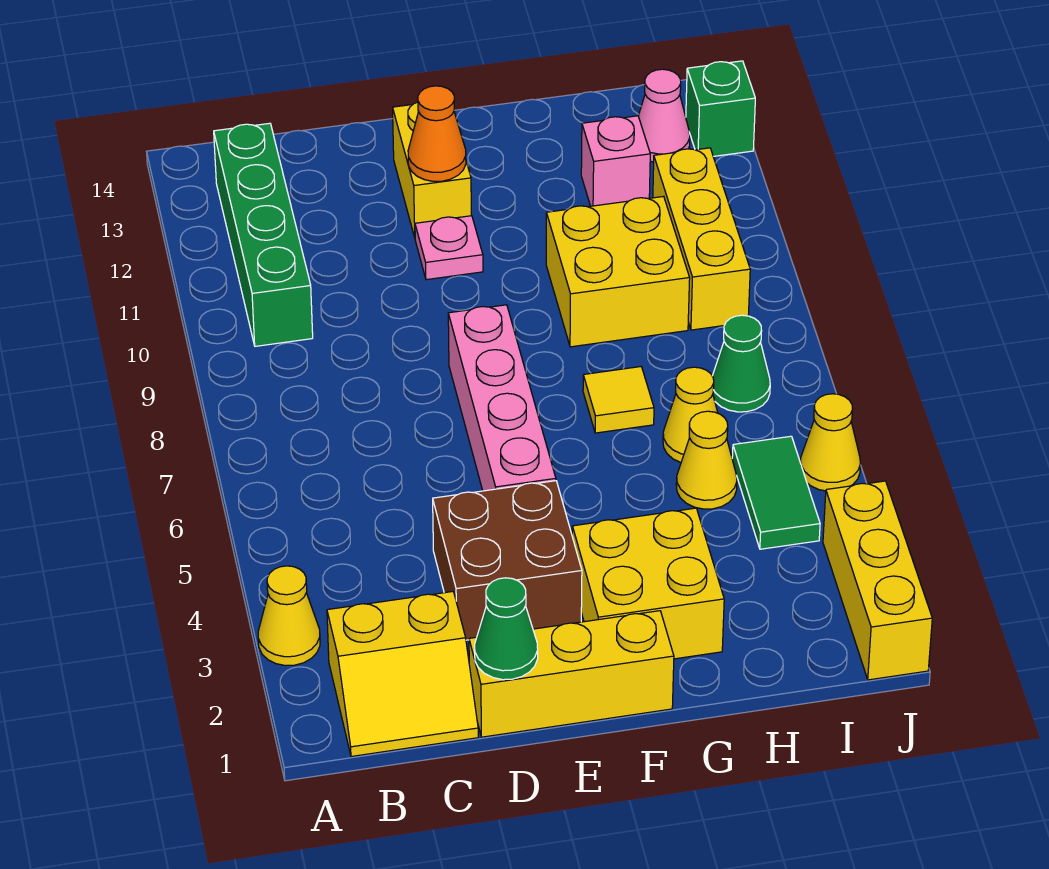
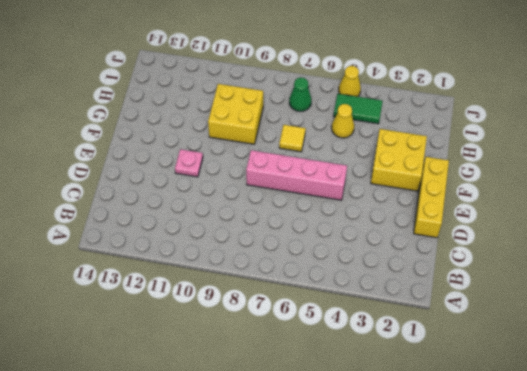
none -> yellow 1x1 cone [258,566,320,666]
none -> yellow 2x2 slope [327,592,478,757]
none -> green 1x4 brick [214,123,313,346]

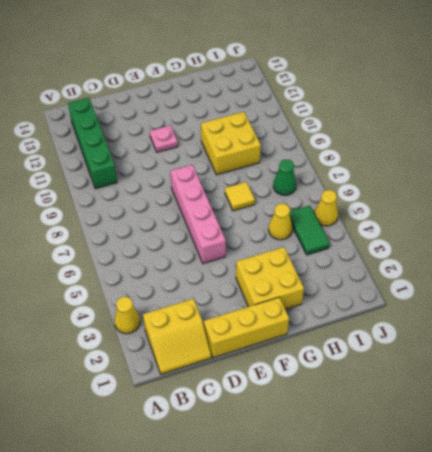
none -> brown 2x2 brick [433,481,582,640]
none -> yellow 1x2 brick [393,102,471,237]
none -> yellow 1x1 cone [663,367,718,463]

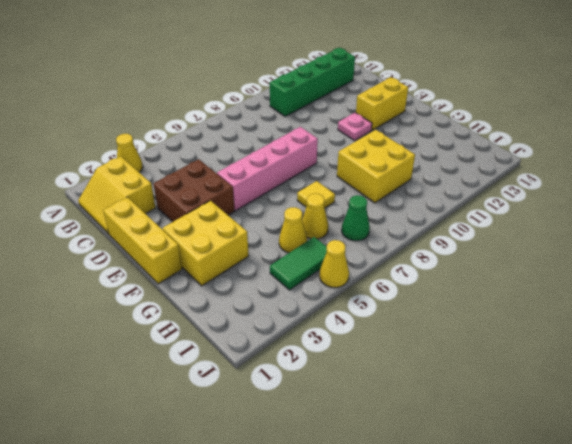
none -> pink 1x1 brick [581,116,650,206]
none -> yellow 1x3 brick [653,148,750,330]
none -> pink 1x1 cone [639,69,690,162]

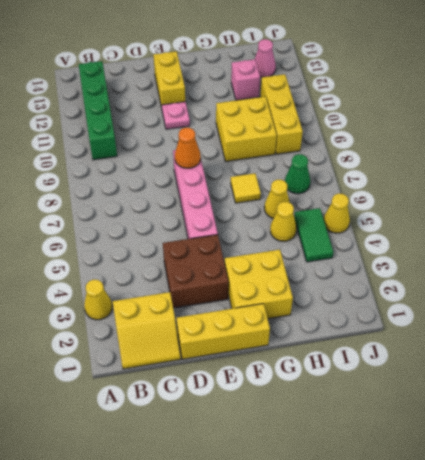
orange 1x1 cone [175,127,201,168] -> orange 1x1 cone moved to [408,86,466,181]
none -> yellow 1x3 brick [823,481,932,680]
none -> green 1x1 brick [686,61,755,156]
none -> green 1x1 cone [475,578,538,680]

